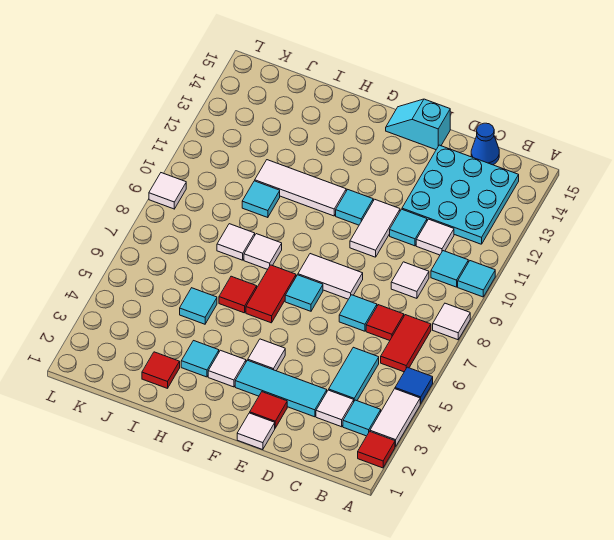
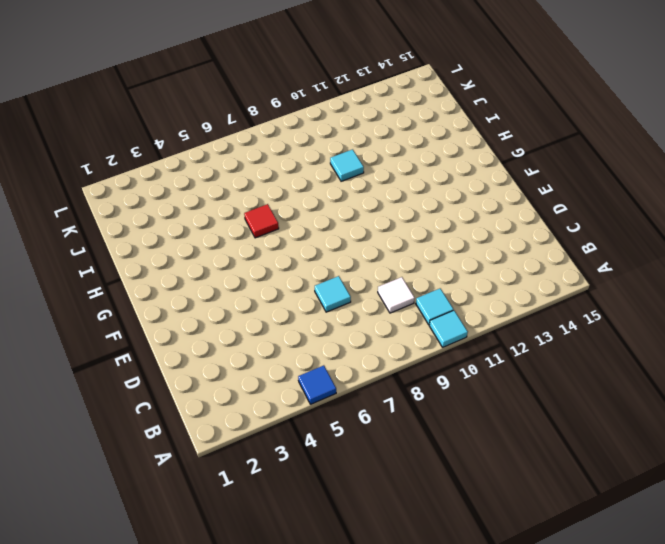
none -> red 1x1 tile [358,431,395,468]
none -> white 1x2 tile [370,389,420,447]
none -> white 1x1 tile [433,303,470,340]
none -> cyan 1x1 tile [343,400,381,436]

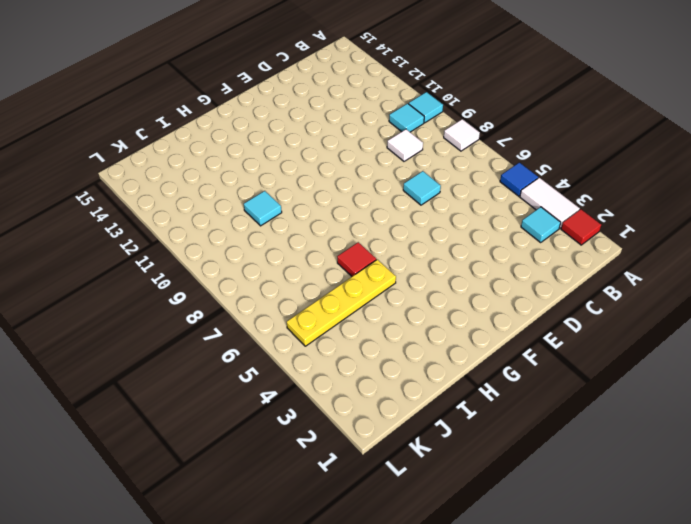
yellow 1x4 plate [287,259,396,346] -> cyan 1x1 tile [180,288,217,324]
none -> red 1x2 tile [381,315,431,372]
none -> cyan 3x3 plate [402,145,519,244]
none -> white 1x1 tile [316,390,354,427]
none -> cyan 1x2 tile [329,347,379,401]

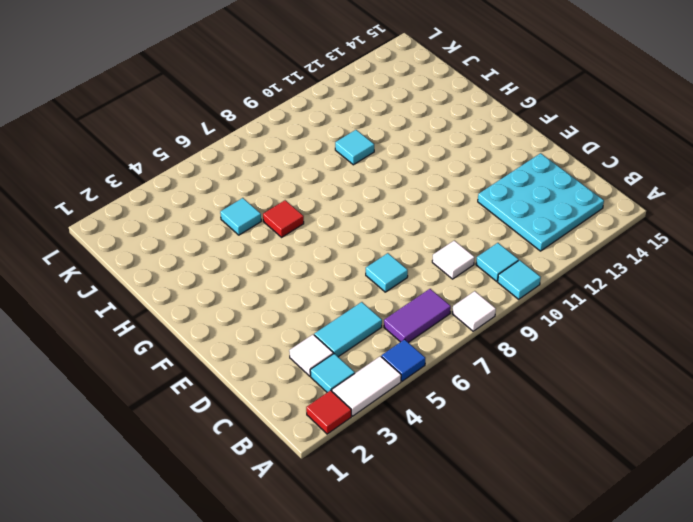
purple 1x2 tile [384,289,451,343] -> red 1x2 tile [381,315,431,372]
none -> red 1x1 tile [366,305,404,341]
none -> white 1x1 tile [416,219,454,255]
none -> blue 1x1 cone [471,123,499,165]
none -> cyan 1x3 tile [235,360,327,417]

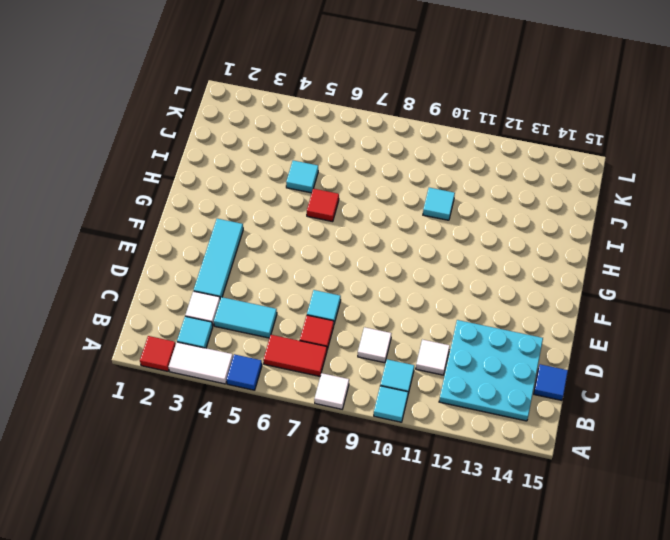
blue 1x1 tile [534,364,568,400] -> blue 1x1 cone [471,123,499,165]
none -> cyan 1x1 tile [390,209,427,246]
none -> white 1x1 tile [237,413,275,450]
none -> red 1x1 tile [250,392,287,428]
none -> white 1x2 tile [298,254,363,299]

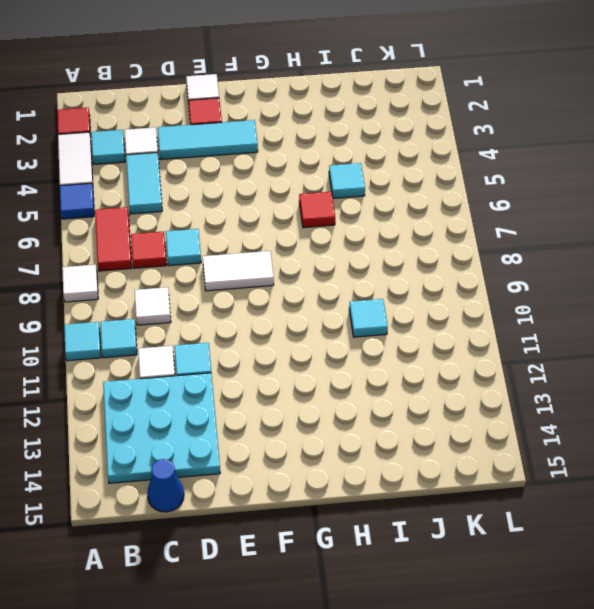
none -> white 1x2 tile [350,199,400,257]
none -> cyan 1x2 slope [386,99,450,150]
none -> white 1x1 tile [248,339,285,371]
none -> cyan 1x1 tile [285,275,323,311]

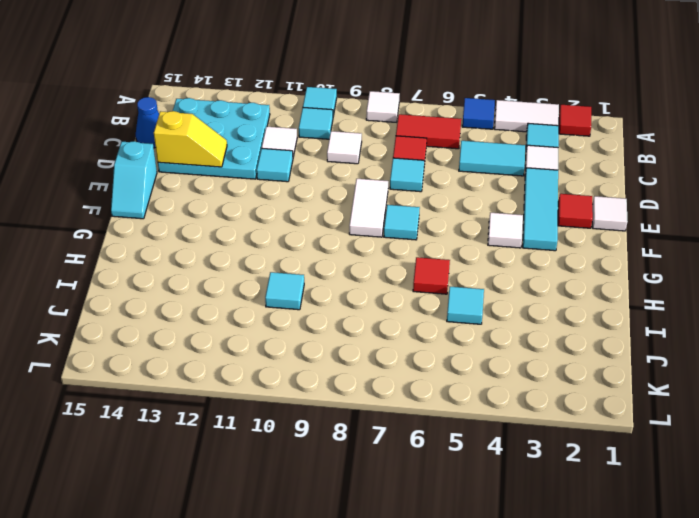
yellow 1x2 slope [154,111,227,167] -> none
none -> white 1x2 tile [350,199,400,257]
none -> cyan 1x1 tile [336,190,373,225]
none -> white 1x1 tile [208,350,246,387]
none -> red 1x2 tile [246,265,296,323]

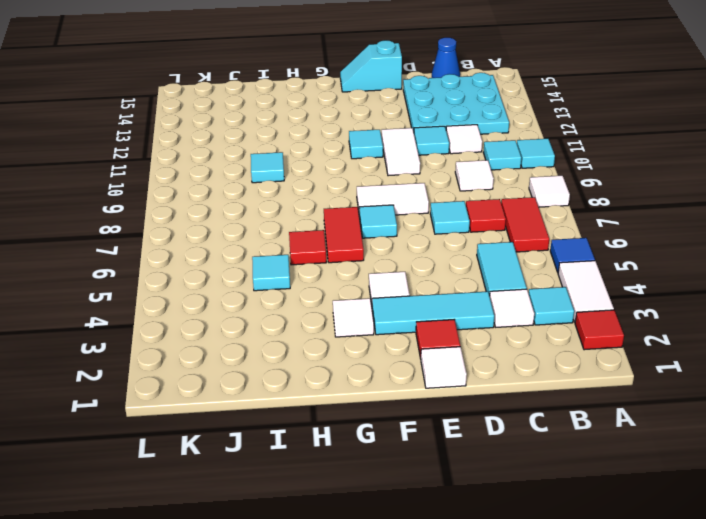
none -> white 1x3 tile [255,160,346,216]
none -> cyan 1x1 tile [181,341,219,377]
none -> white 1x1 tile [244,234,282,270]
none -> red 1x1 tile [142,352,180,388]

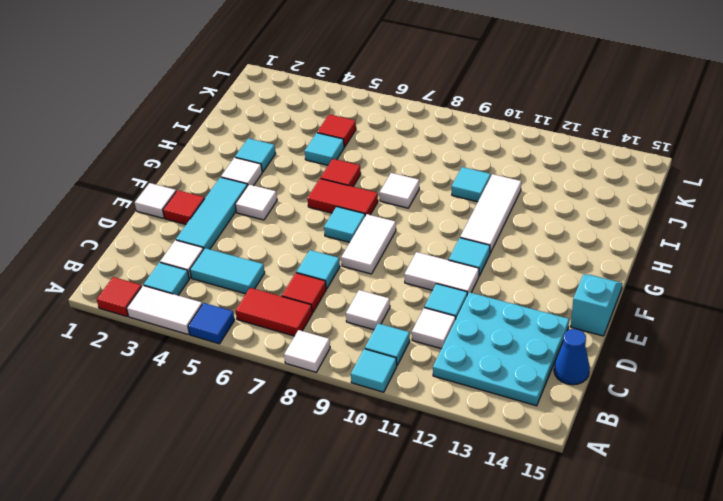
red 1x1 tile [317,114,356,147] -> red 1x1 tile moved to [142,352,180,388]
none -> white 1x1 tile [217,224,255,260]
none -> white 1x1 tile [149,173,186,209]

